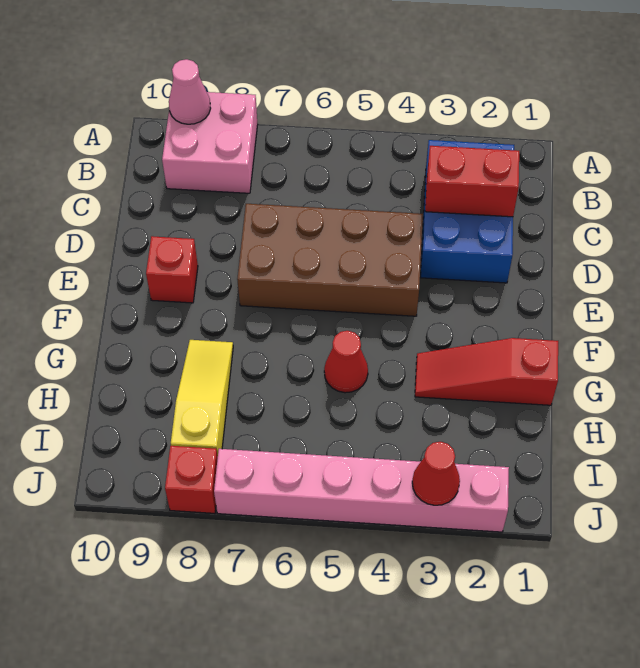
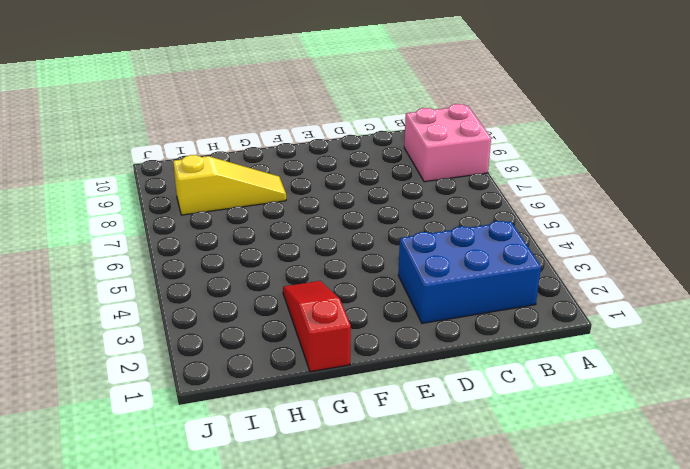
none -> brown 2x4 brick [237,204,423,316]
none -> red 1x1 brick [146,236,198,303]
none -> red 1x1 cone [324,331,368,393]

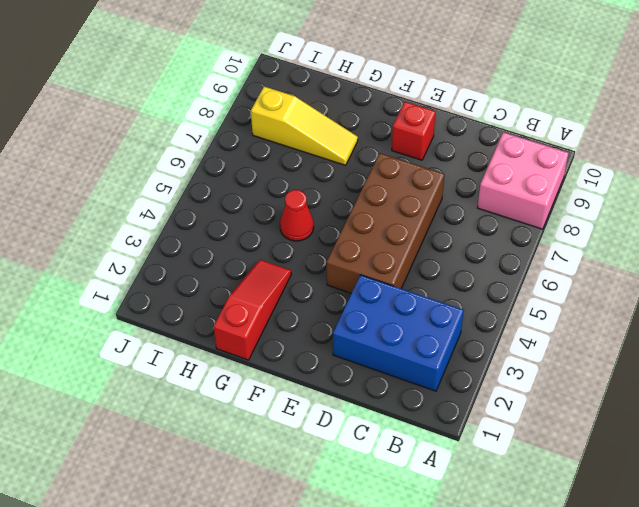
none -> pink 1x6 brick [214,449,509,532]
none -> red 1x1 brick [165,446,218,513]
none -> pink 1x1 cone [169,59,211,124]

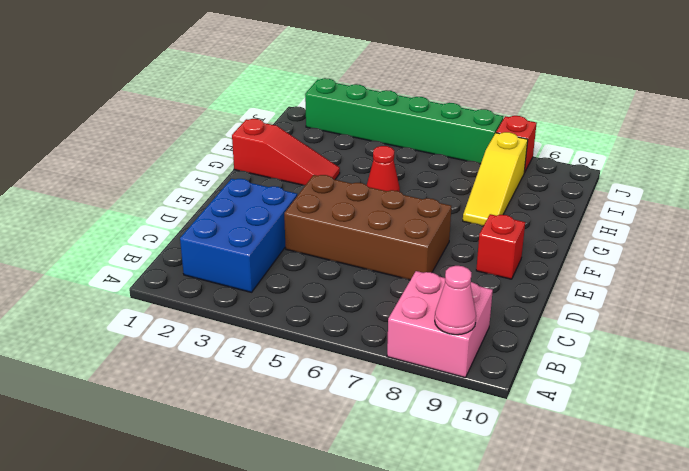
green 1x6 brick [305,78,503,164] -> pink 1x6 brick [214,449,509,532]
none -> red 1x2 brick [425,146,519,217]
none -> red 1x1 cone [412,442,460,505]

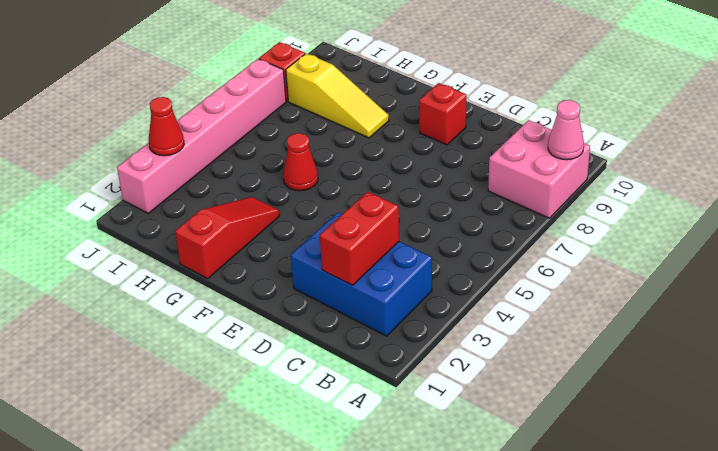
none -> brown 2x4 brick [237,204,423,316]

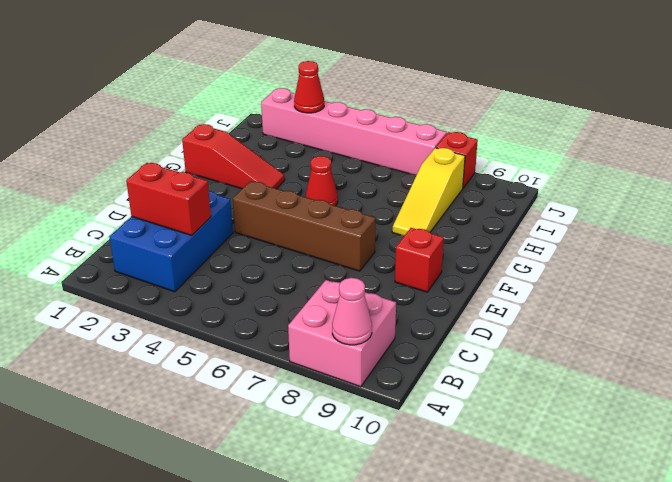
brown 1x4 brick [233,181,376,271] -> brown 2x4 brick [237,204,423,316]

